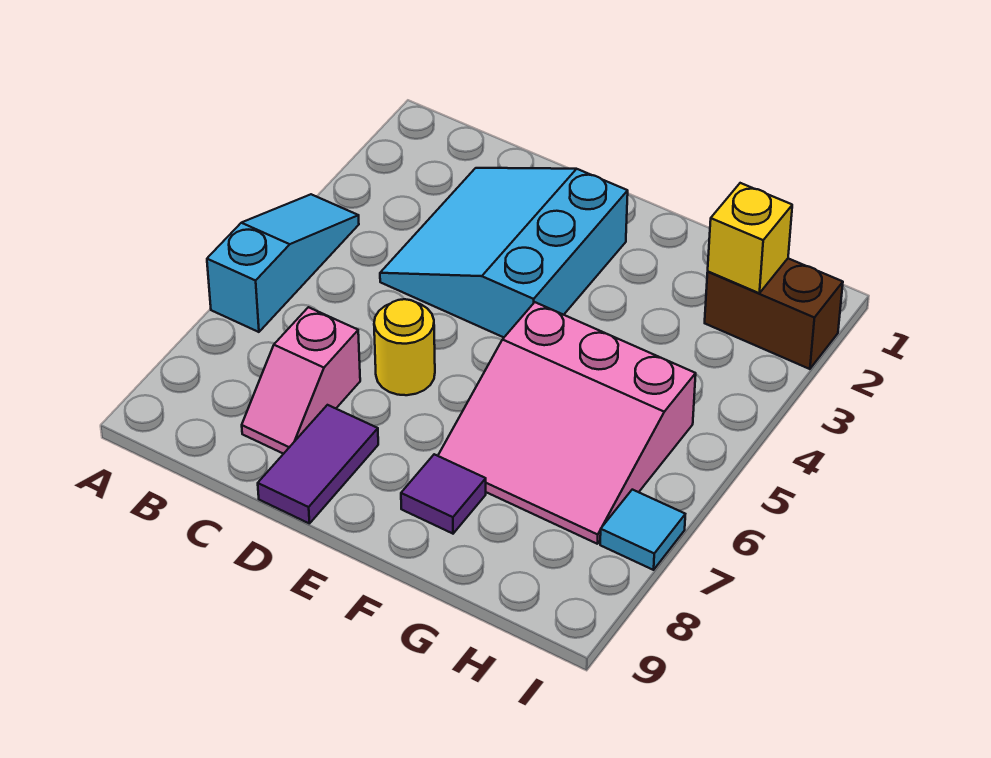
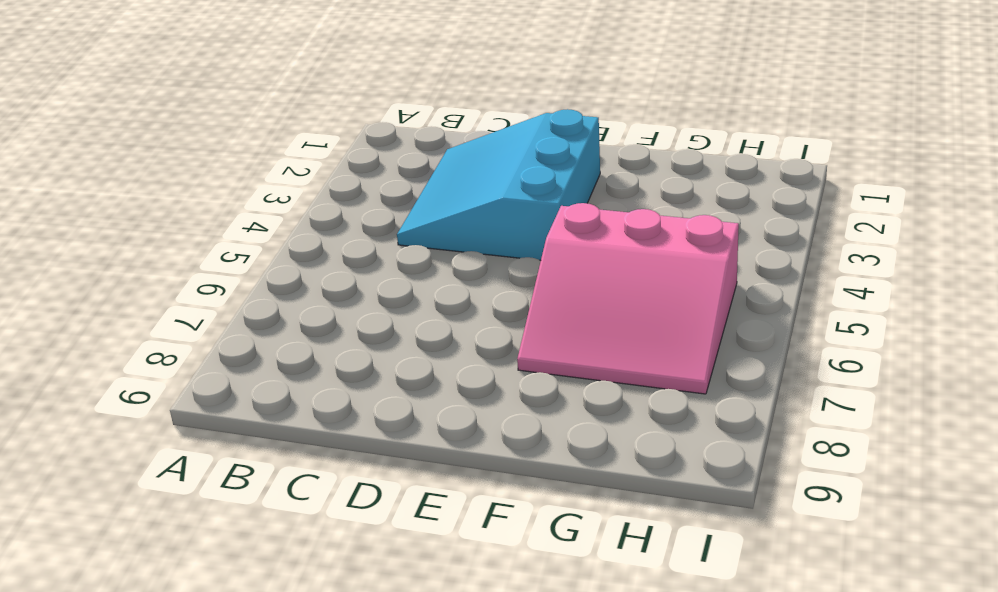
none -> cyan 1x3 slope [207,194,359,332]
none -> pink 1x2 slope [242,307,360,454]

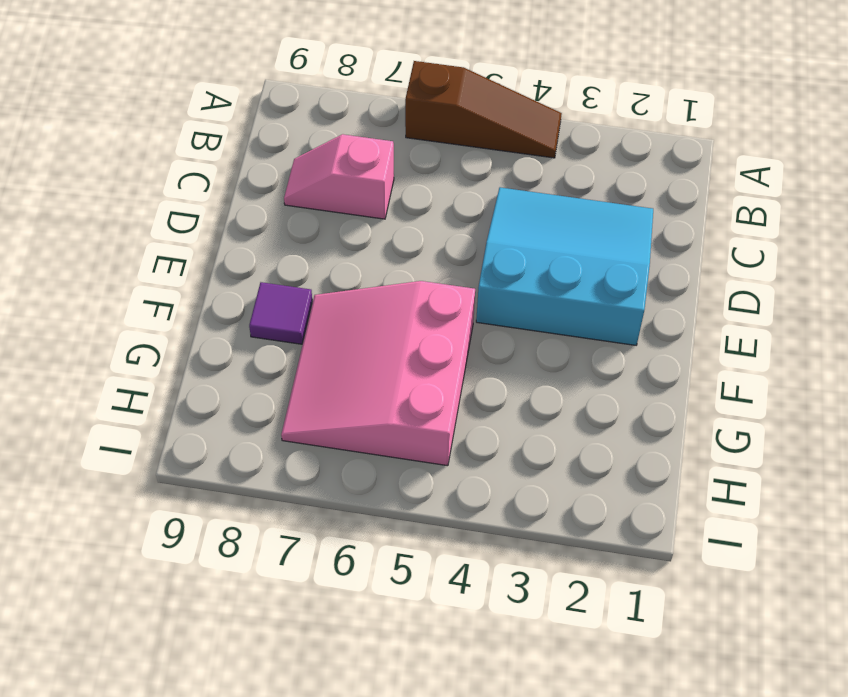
brown 1x3 slope [405,61,562,158] -> cyan 1x3 slope [207,194,359,332]
none -> yellow 1x1 round brick [374,299,435,395]
none -> purple 1x2 tile [258,405,378,524]

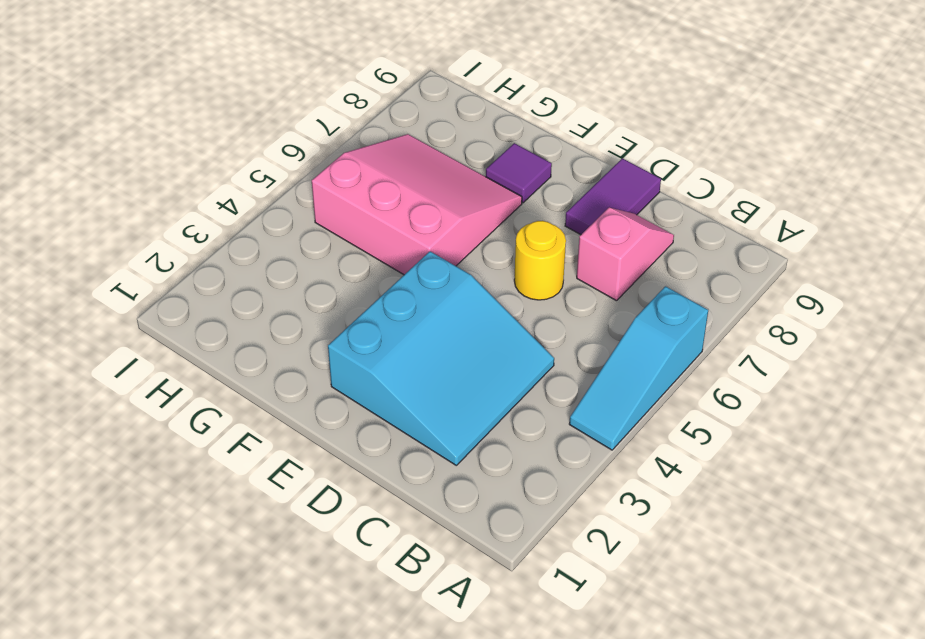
none -> brown 1x2 brick [705,258,843,369]
none -> cyan 1x1 tile [600,490,685,570]

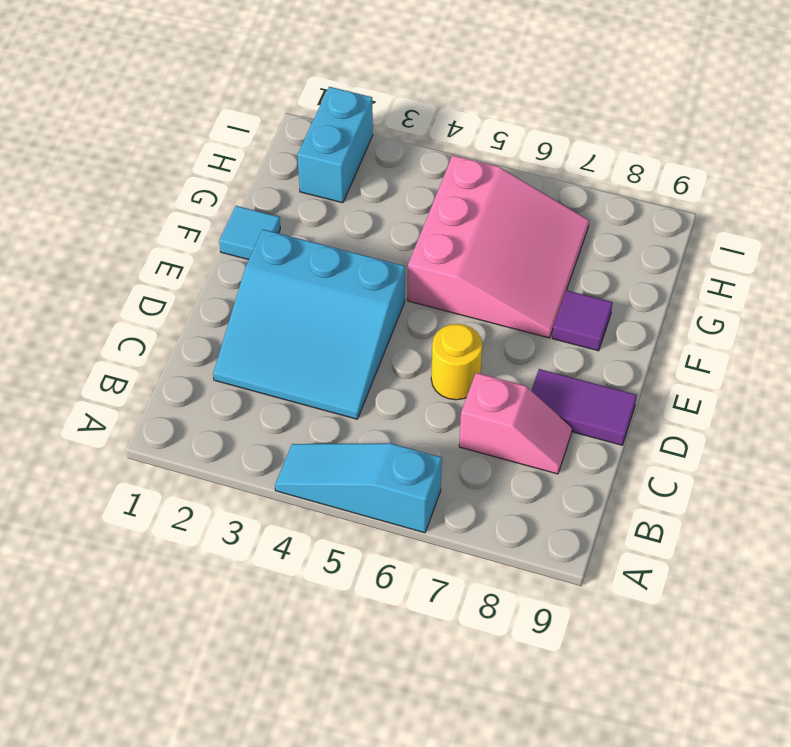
cyan 1x1 tile [219,206,280,260] -> cyan 1x1 tile moved to [600,490,685,570]
cyan 1x2 brick [298,87,373,203] -> brown 1x2 brick [705,258,843,369]
none -> yellow 1x1 brick [708,183,792,293]

